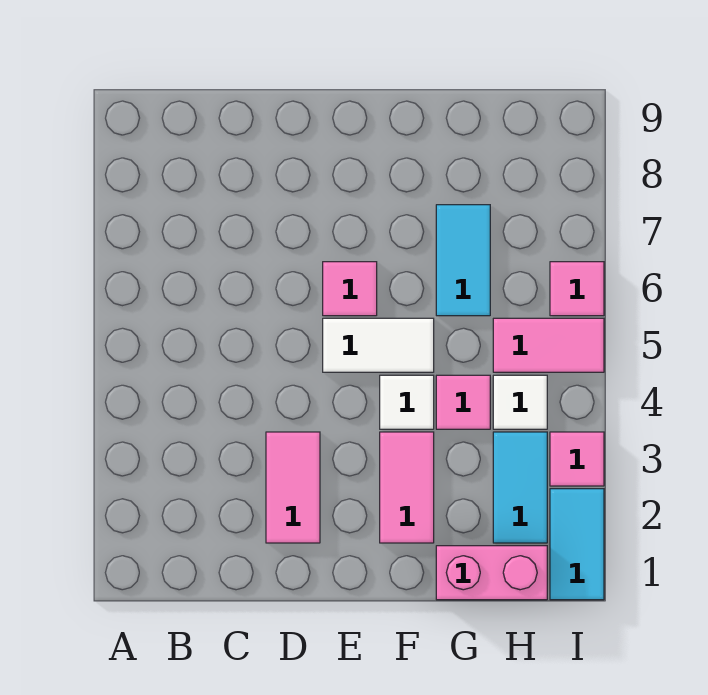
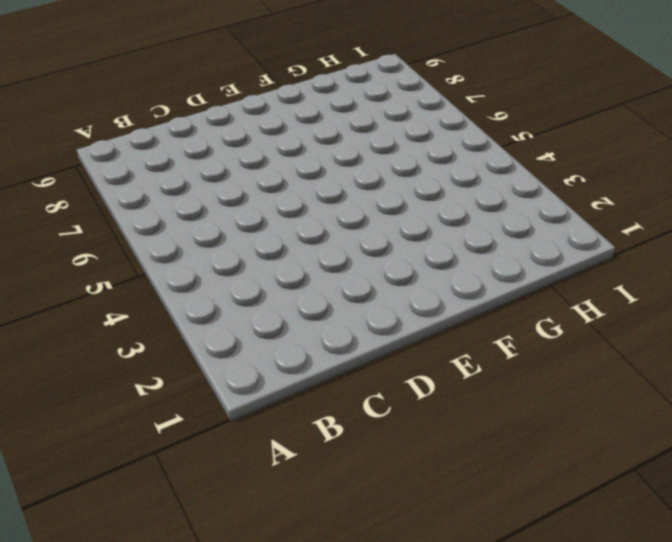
none -> pink 1x2 tile [266,432,320,543]
none -> white 1x2 tile [323,318,434,372]
none -> pink 1x1 tile [323,262,377,316]

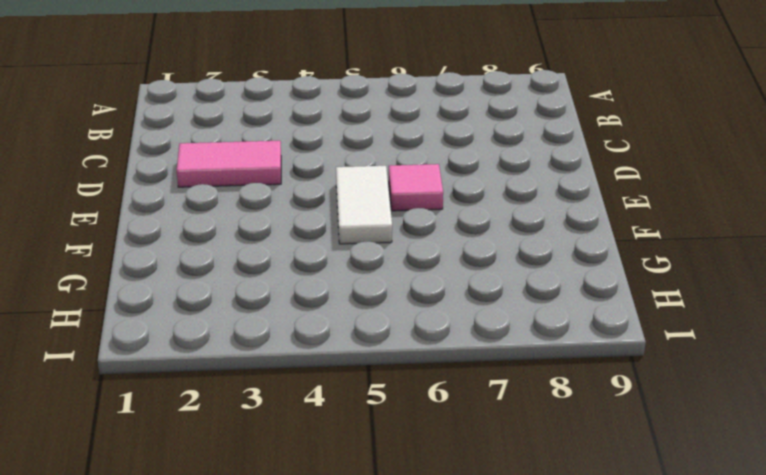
none -> pink 1x2 tile [380,432,434,543]
none -> white 1x1 tile [380,375,434,429]
none -> pink 1x2 brick [436,546,547,600]

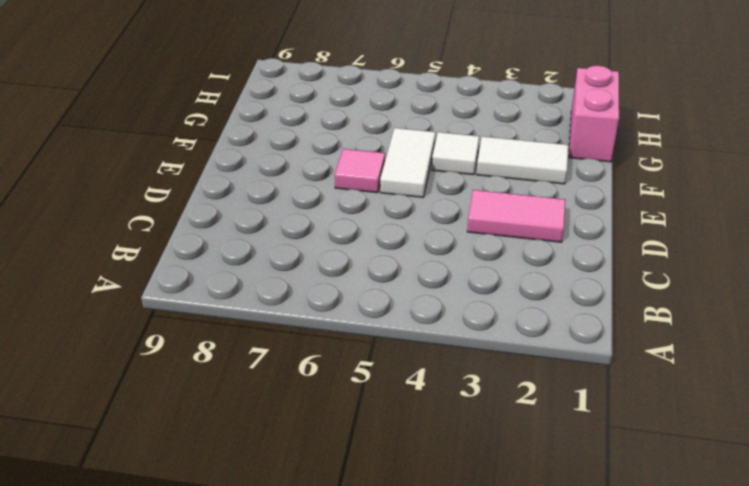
white 1x2 tile [476,136,569,184] -> pink 1x2 tile [380,432,434,543]
none -> pink 1x1 tile [436,375,490,429]
none -> cyan 1x2 tile [436,205,490,316]
none -> cyan 1x2 tile [493,432,547,543]

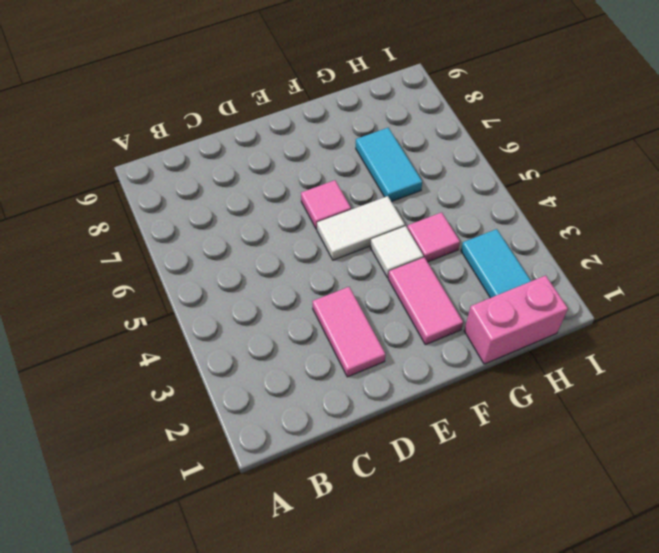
none -> white 1x1 tile [493,375,547,429]
none -> pink 1x2 tile [493,318,604,372]
none -> cyan 1x2 tile [550,489,604,600]

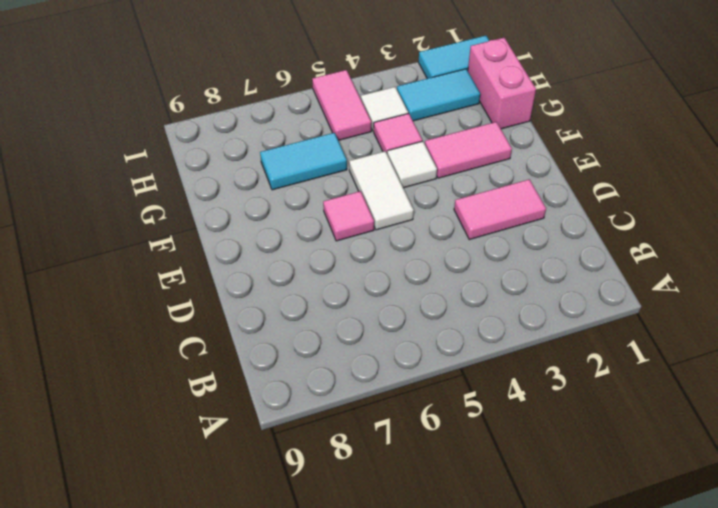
none -> pink 1x1 tile [550,432,604,486]
none -> pink 1x1 tile [550,262,604,316]

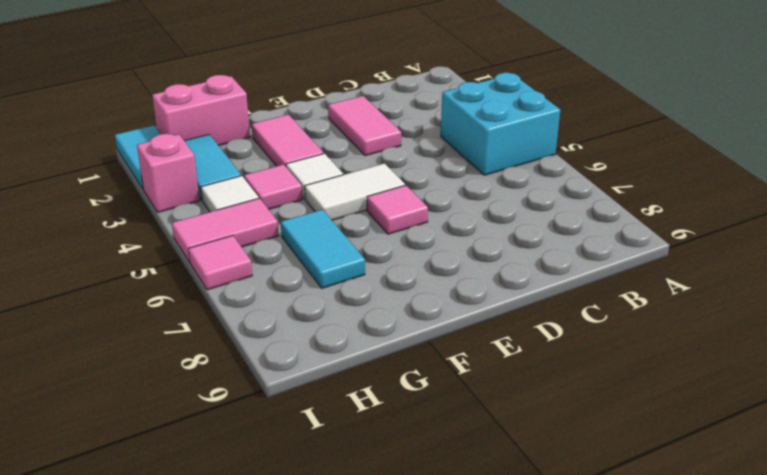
cyan 2x2 brick [441,73,560,175] -> none
pink 1x1 brick [137,134,200,212] -> pink 1x1 tile [550,432,604,486]

